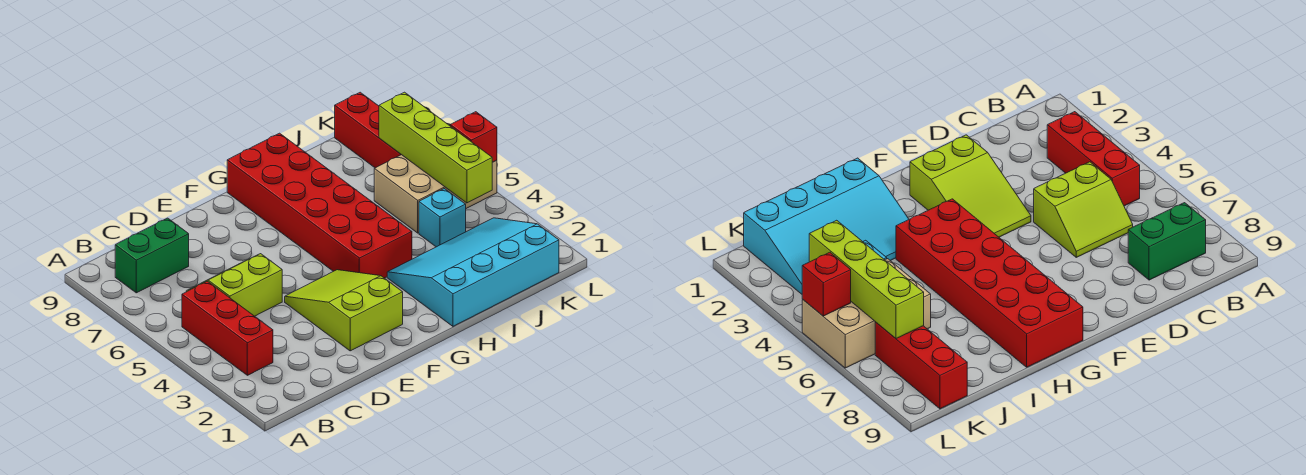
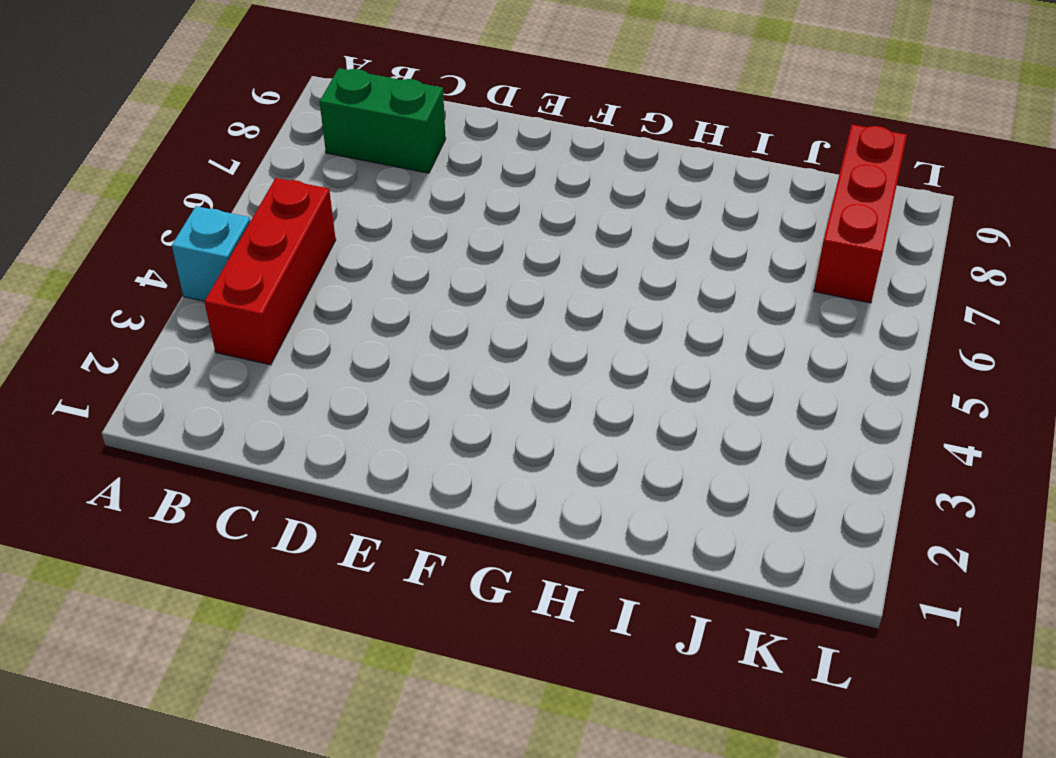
cyan 1x1 brick [172,206,250,301] -> cyan 1x1 brick moved to [419,189,466,247]
none -> lime 2x2 slope [186,254,282,316]
none -> lime 2x3 slope [285,270,403,351]

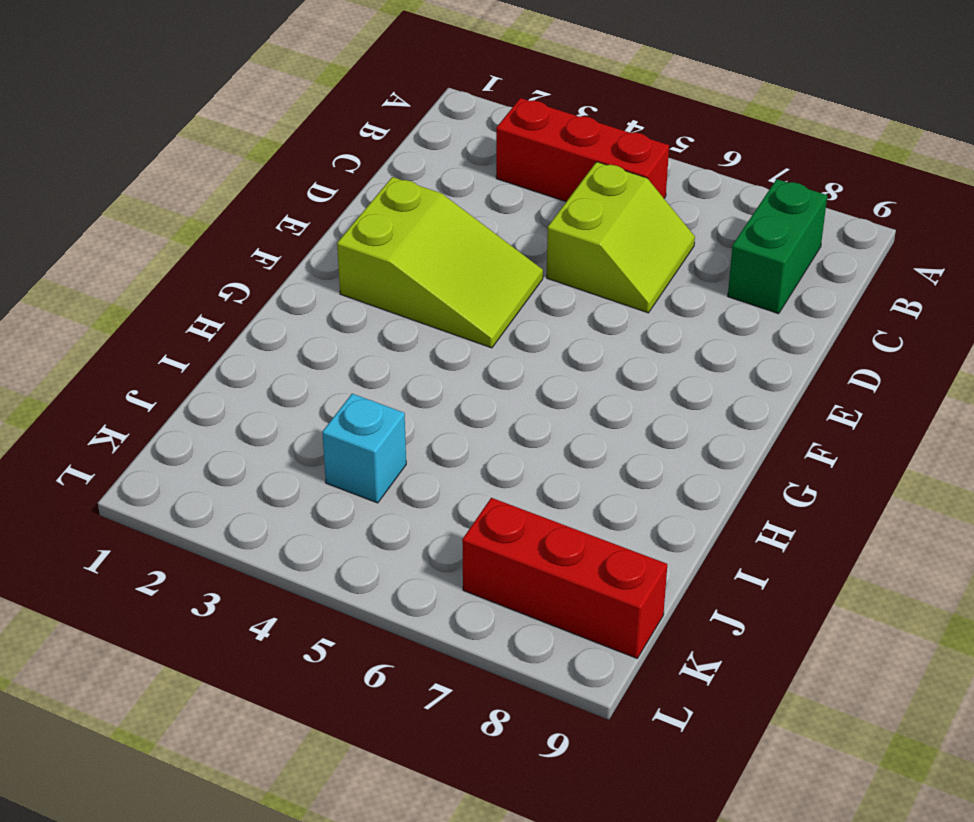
none -> red 2x6 brick [227,133,412,278]
none -> cyan 3x4 slope [387,218,559,326]

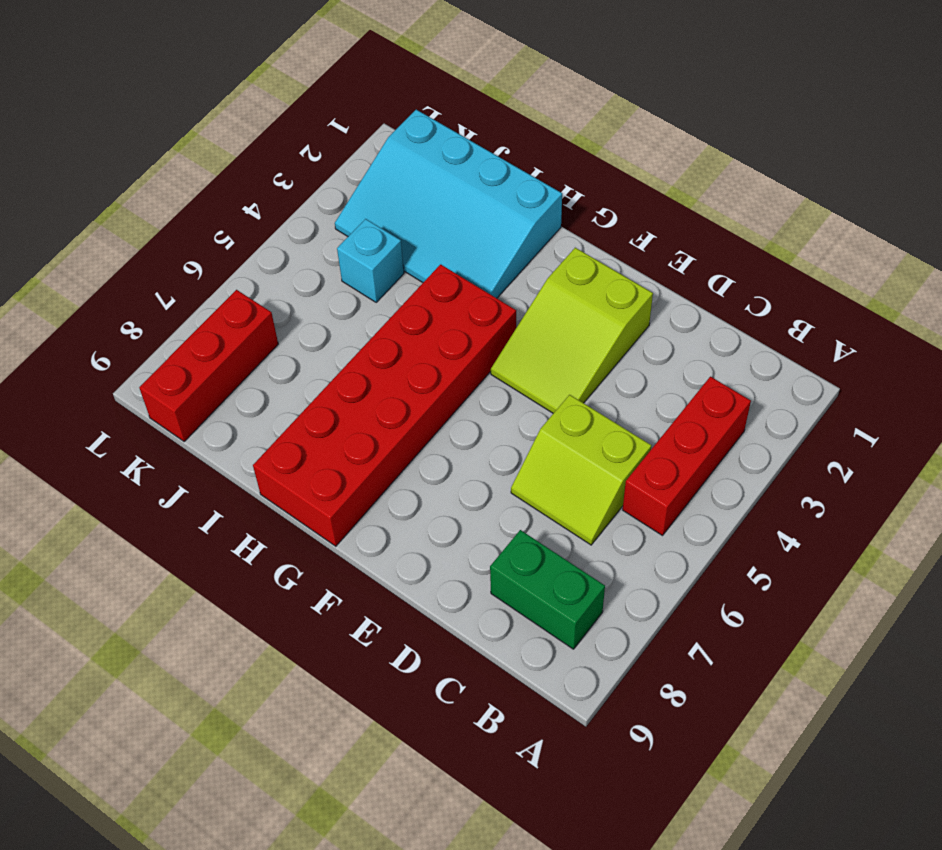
none -> tan 2x3 brick [374,155,497,233]
none -> lime 1x4 brick [379,92,492,203]

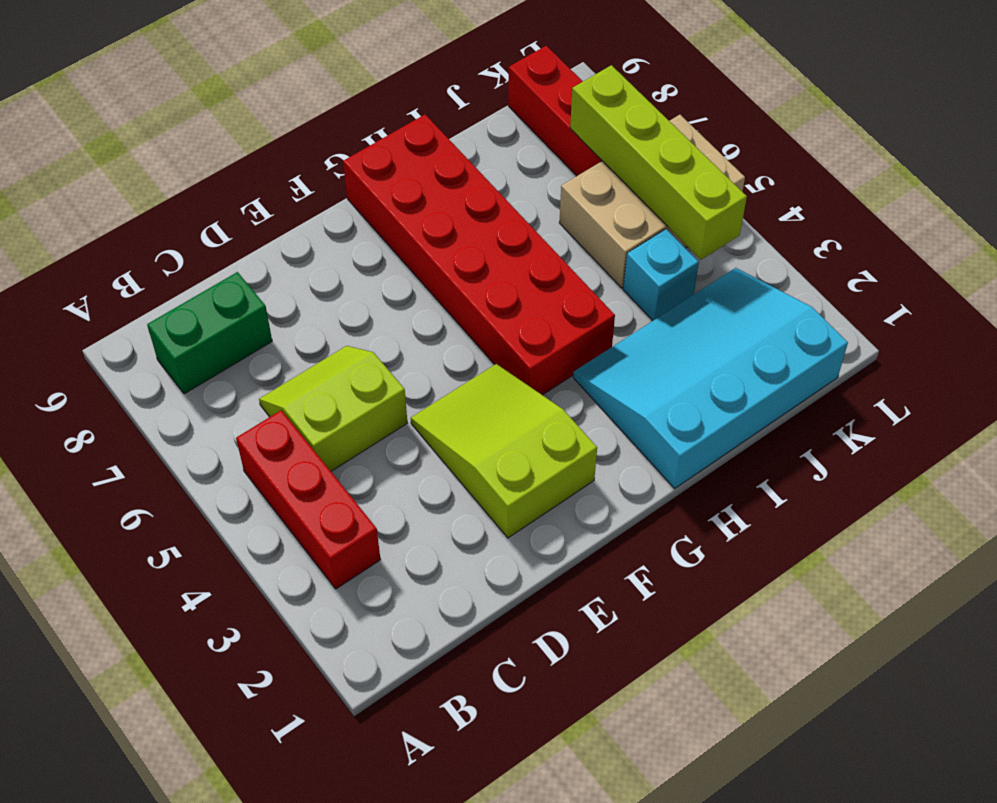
none -> red 1x1 brick [450,112,497,162]

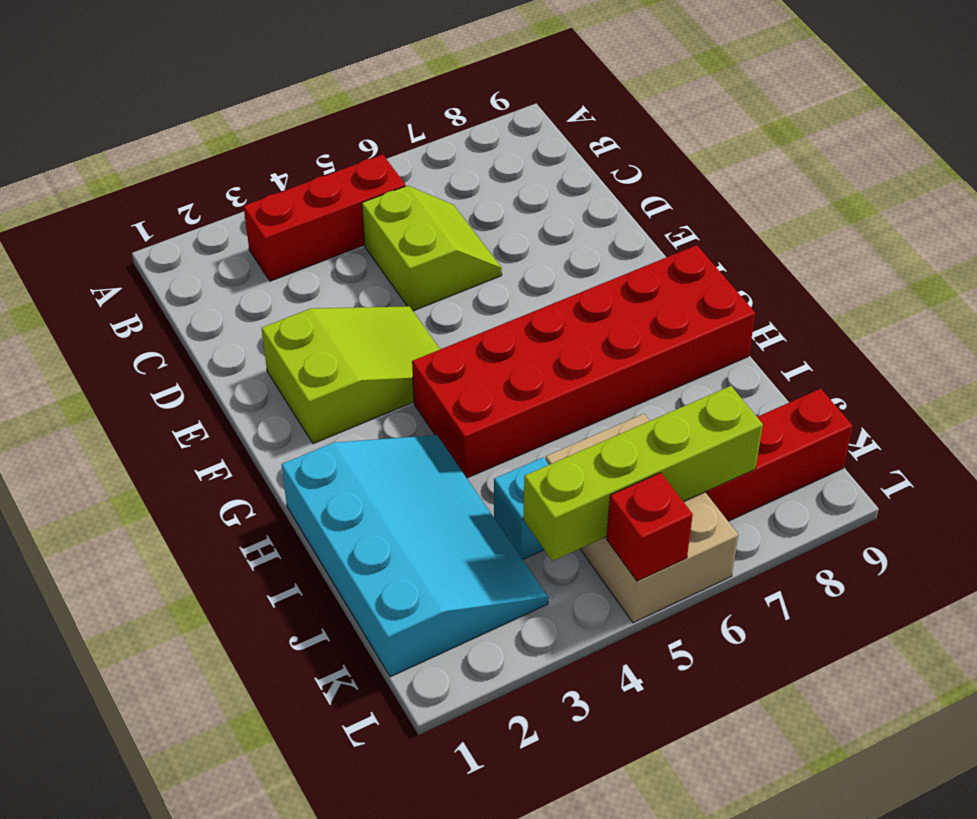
none -> green 1x2 brick [115,218,189,293]

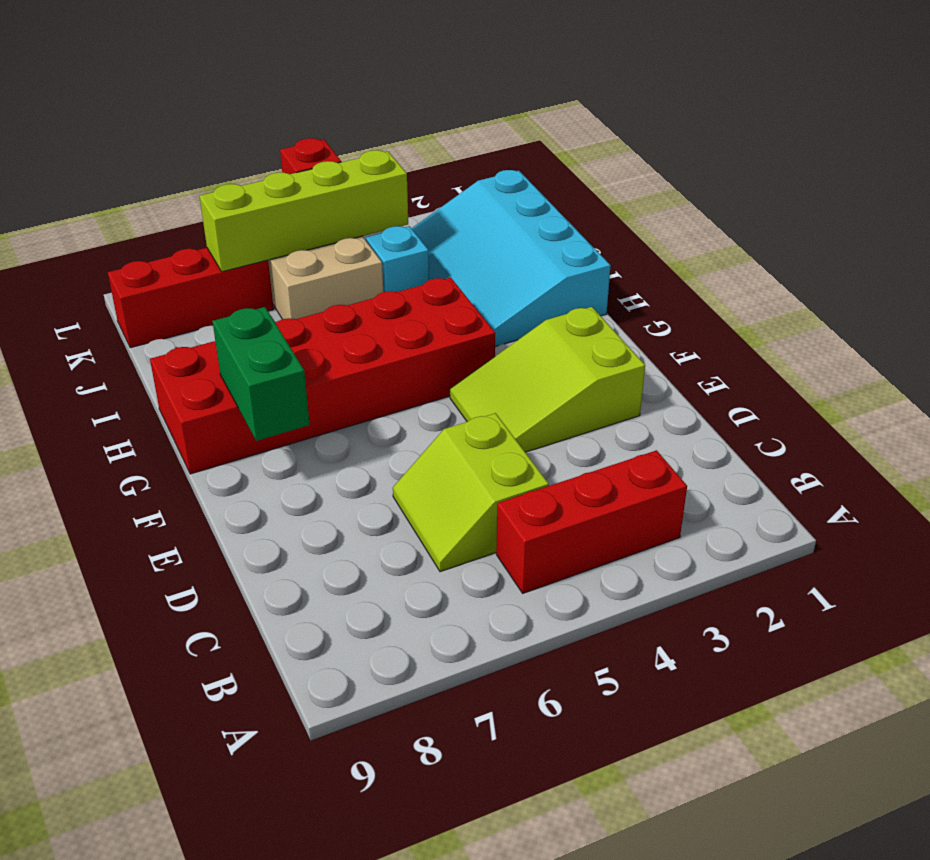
green 1x2 brick [213,307,310,441] -> green 1x2 brick moved to [115,218,189,293]

